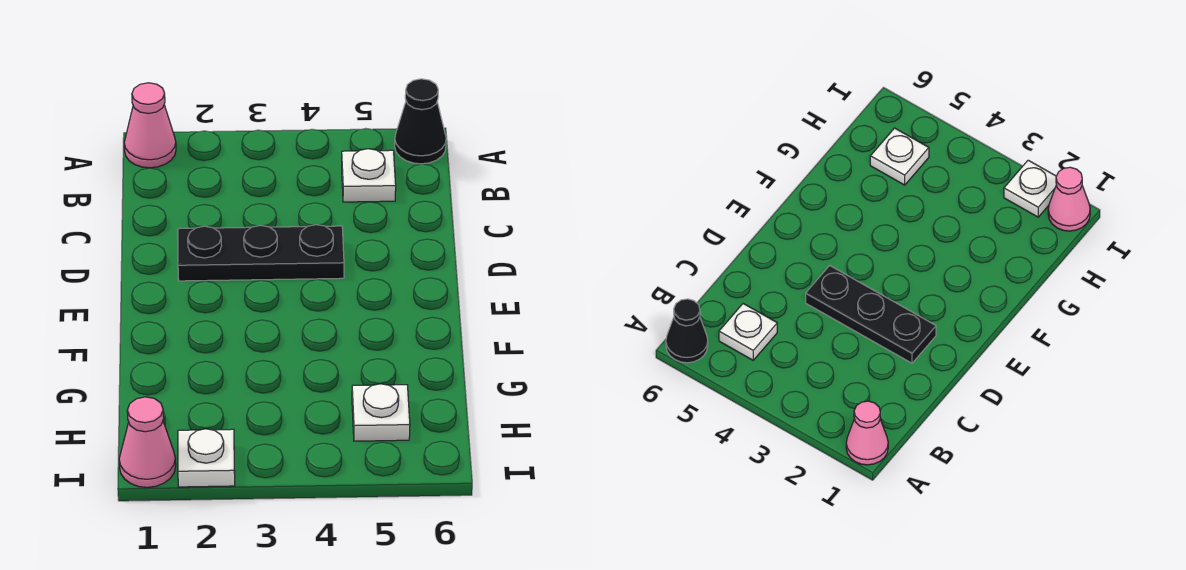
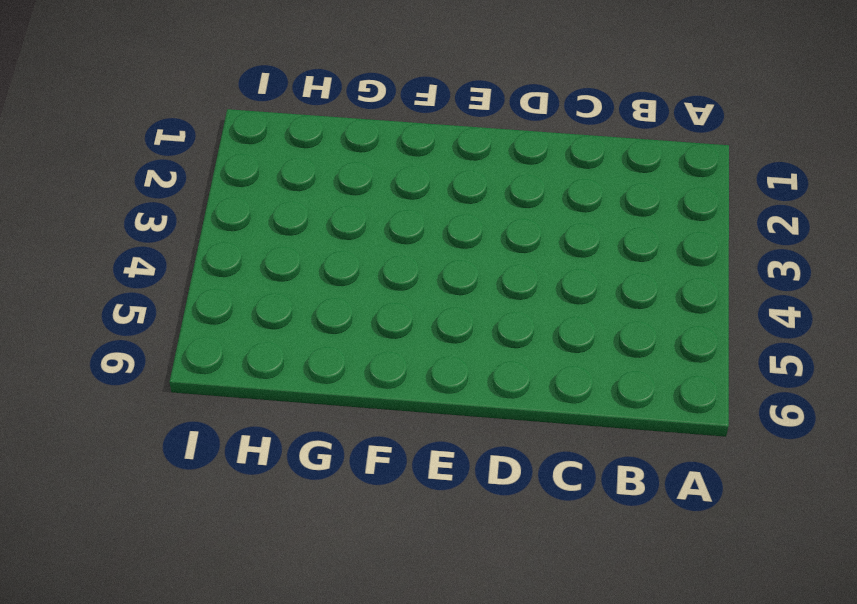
none -> pink 1x1 cone [124,83,176,168]
none -> black 1x1 cone [395,79,446,164]

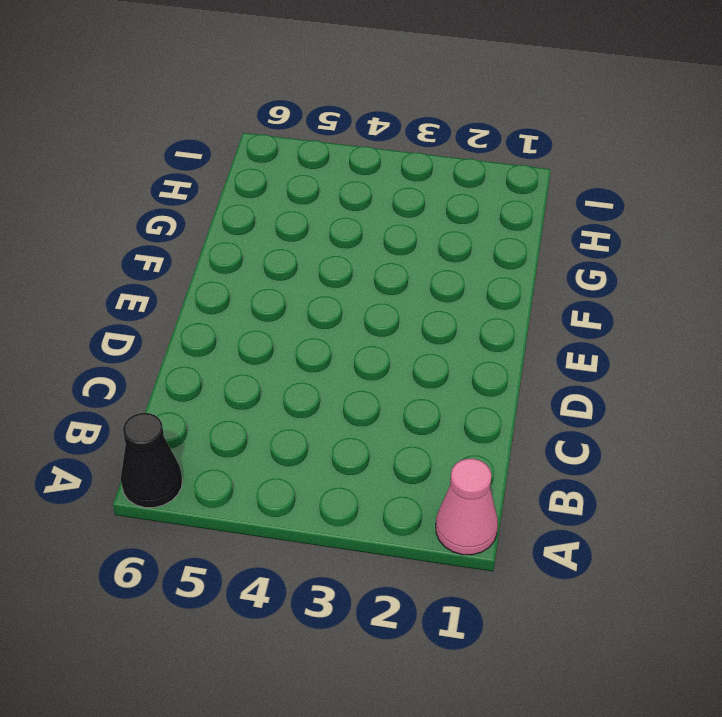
none -> white 1x1 plate [342,149,396,202]
none -> black 1x3 plate [178,225,344,281]

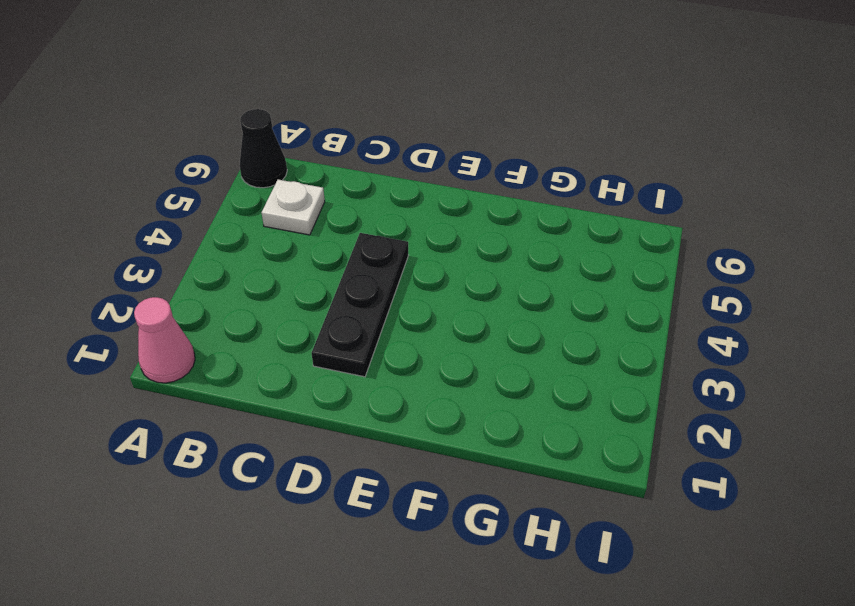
none -> white 1x1 plate [352,384,410,441]
none -> pink 1x1 cone [119,397,176,487]

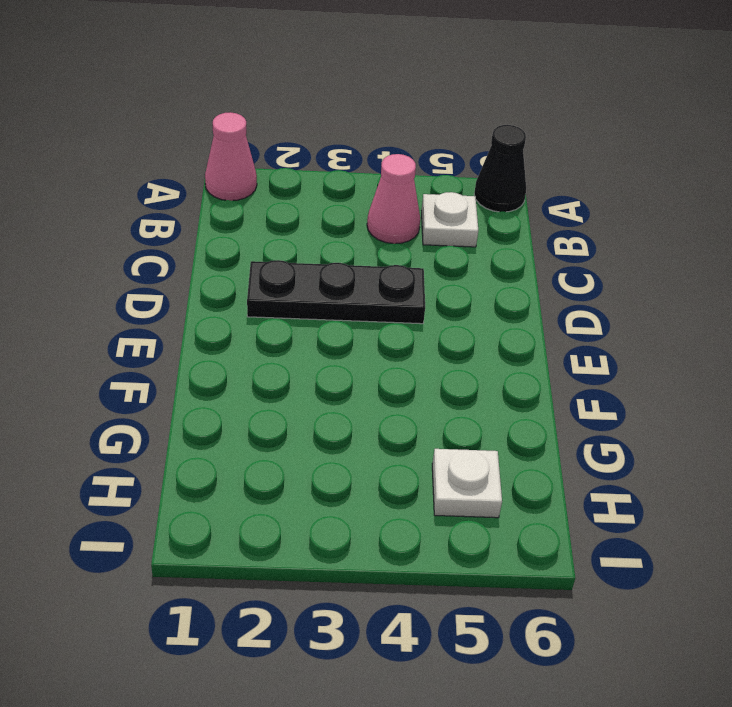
pink 1x1 cone [367,154,420,244] -> pink 1x1 cone moved to [119,397,176,487]
none -> white 1x1 plate [178,429,235,487]

